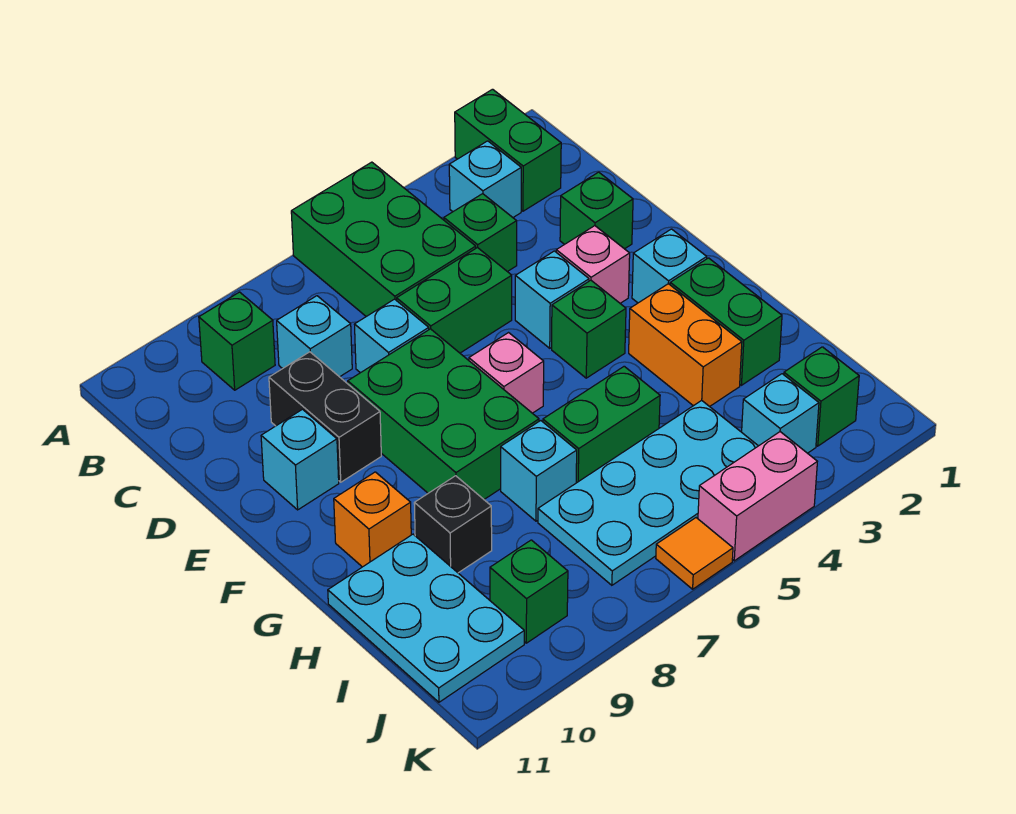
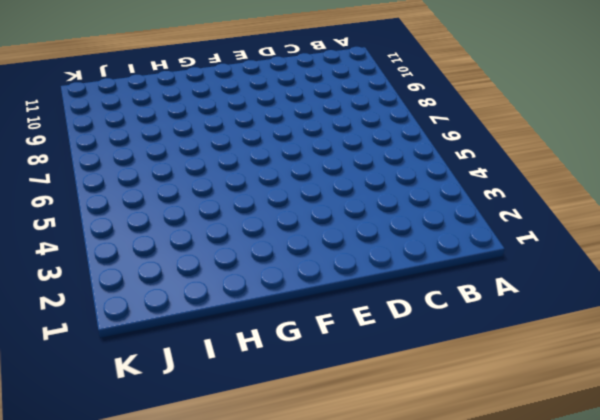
none -> green 1x2 brick [455,89,561,211]
none -> green 2x3 brick [291,162,476,317]
none -> cyan 1x1 brick [449,141,521,217]
none -> green 1x1 brick [199,292,275,390]

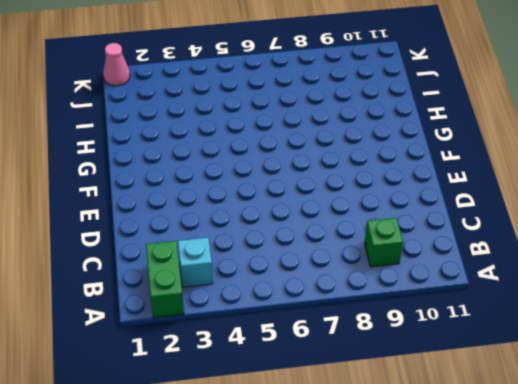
pink 1x1 cone [103,43,130,86] -> none
none -> green 2x3 brick [291,162,476,317]
none -> green 1x1 brick [444,194,517,272]
none -> cyan 1x1 brick [277,296,352,377]
none -> green 1x1 brick [560,172,633,249]

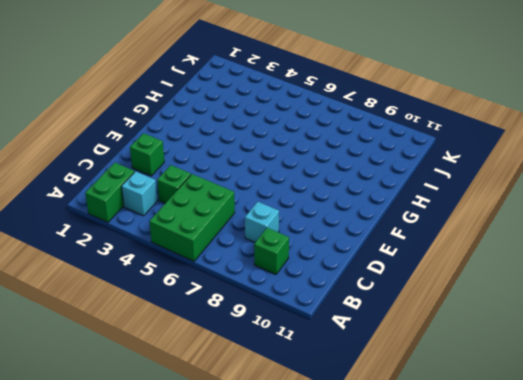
none -> green 1x2 brick [397,247,512,353]
none -> cyan 1x1 brick [354,299,429,373]
none -> black 1x2 brick [269,352,381,482]
none -> pink 1x1 brick [556,226,630,303]

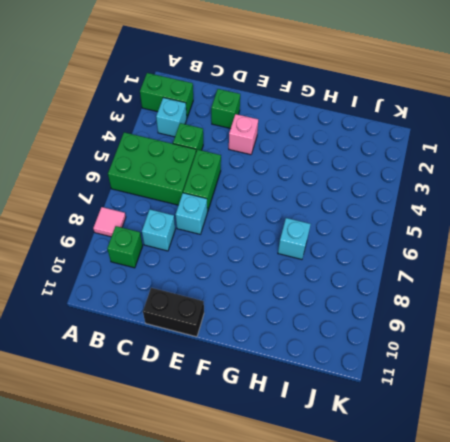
pink 1x1 tile [93,207,126,237] -> none
black 1x2 brick [143,288,204,337] -> black 1x2 brick moved to [269,352,381,482]
none -> cyan 1x1 brick [515,251,589,348]
none -> green 2x3 brick [348,329,539,499]
none -> cyan 1x1 brick [261,409,339,510]
none -> cyan 1x1 brick [632,229,707,303]

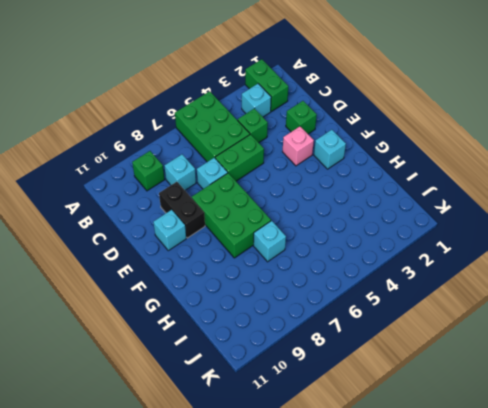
none -> cyan 1x1 brick [515,251,589,348]
none -> green 1x1 brick [552,280,626,378]
none -> pink 1x1 brick [469,333,544,413]
none -> green 1x2 brick [670,258,782,385]

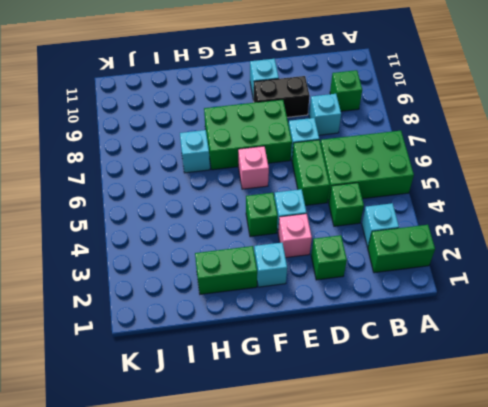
none -> orange 1x2 brick [629,284,742,407]
none -> orange 1x1 brick [334,472,411,567]
none -> green 1x2 brick [543,366,660,483]
none -> black 1x1 brick [414,476,492,573]

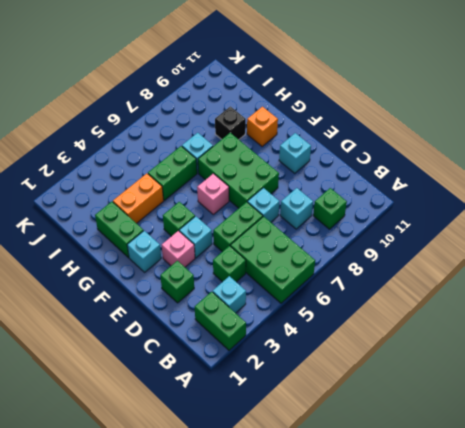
orange 1x2 brick [113,174,164,223] -> orange 1x2 brick turned to [629,284,742,407]
none -> black 1x2 brick [269,352,381,482]
none -> cyan 2x3 plate [328,534,524,702]
none -> cyan 2x4 plate [538,400,758,585]
none -> green 1x1 brick [784,347,859,446]

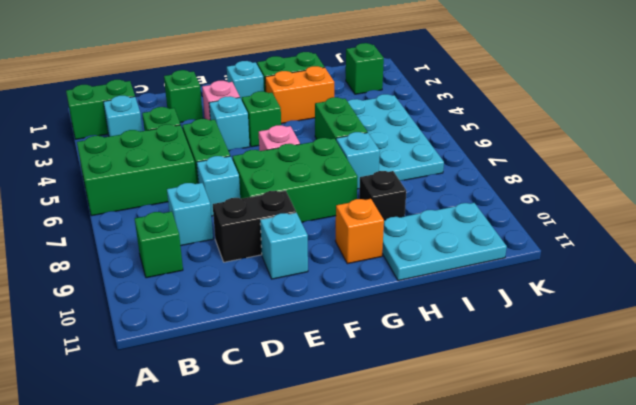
none -> cyan 1x1 brick [742,374,819,453]
none -> green 1x1 brick [490,540,568,643]
none -> pink 1x2 brick [698,432,817,561]
none -> orange 1x1 tile [656,518,733,589]

